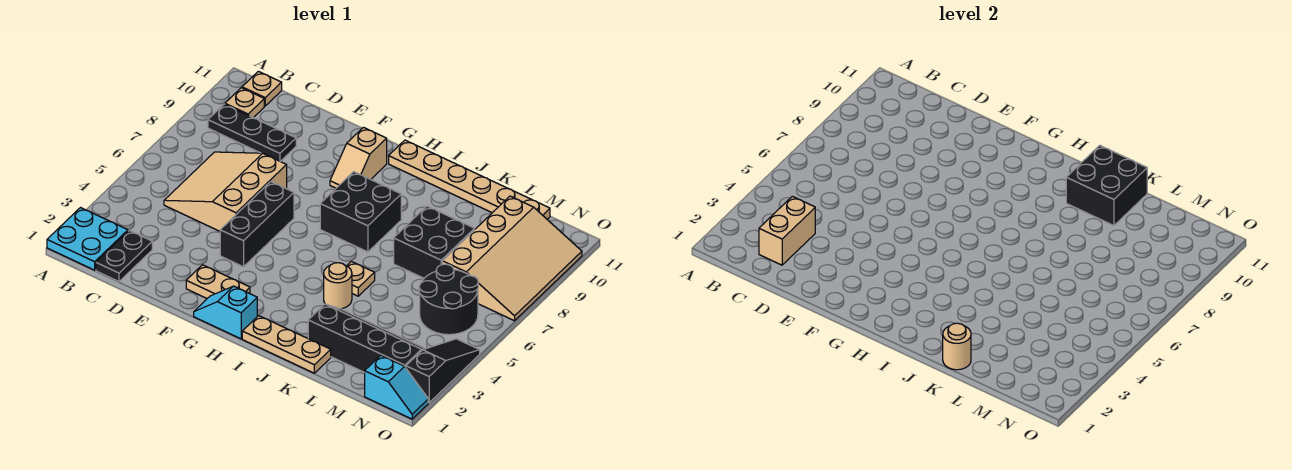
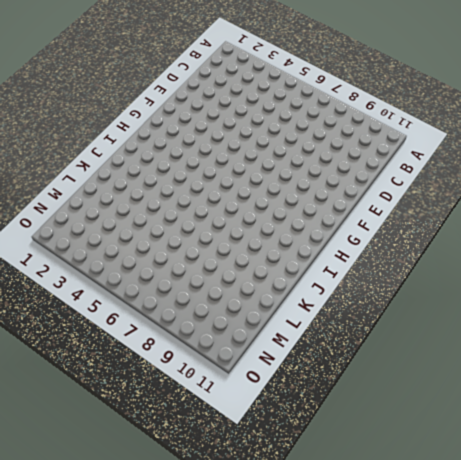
none -> cyan 2x2 plate [47,208,128,270]
none -> black 1x3 plate [208,104,296,162]
none -> tan 1x1 plate [225,88,264,118]

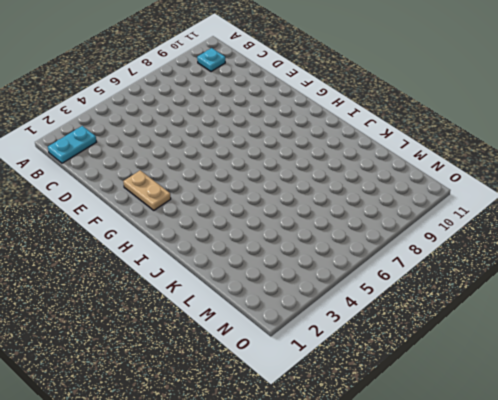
cyan 1x2 plate [48,126,96,163] -> cyan 2x2 plate [47,208,128,270]
cyan 1x1 plate [197,48,225,72] -> tan 1x1 plate [225,88,264,118]
none -> black 1x3 plate [208,104,296,162]
none -> tan 1x1 plate [242,71,282,106]
none -> black 1x2 plate [96,230,152,282]

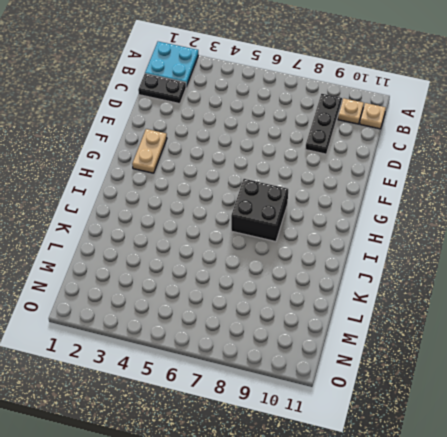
none -> tan 3x3 slope [164,152,287,231]
none -> black 1x3 brick [220,182,294,267]
none -> cyan 1x2 slope [194,286,257,339]

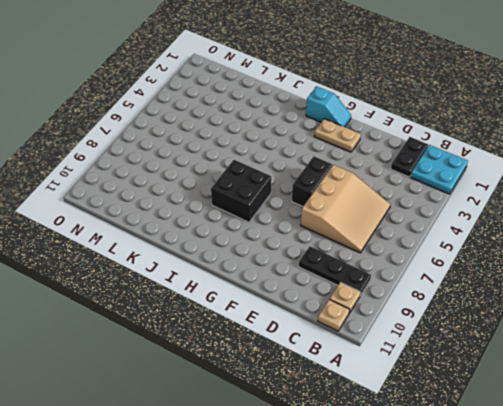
black 1x2 brick [292,156,332,206] -> black 1x3 brick [220,182,294,267]
none -> tan 1x2 slope [330,127,387,188]
none -> tan 1x6 plate [389,140,550,219]
none -> tan 1x3 plate [242,316,331,373]

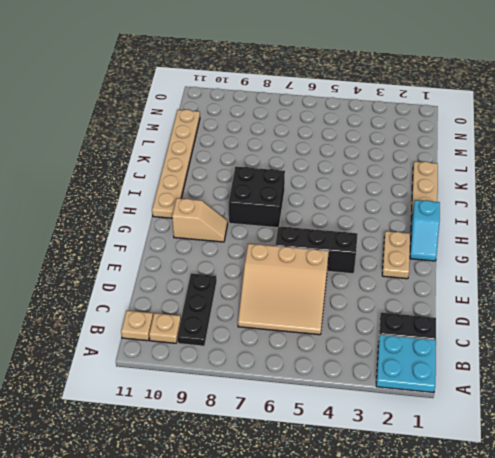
none -> tan 1x1 round brick [324,263,352,309]
none -> tan 1x1 plate [347,261,375,296]
none -> black 2x4 slope [308,304,425,373]

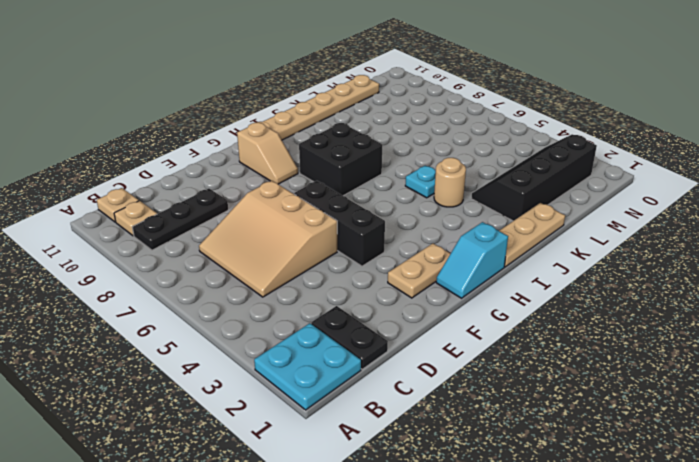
cyan 1x1 plate [405,166,436,198] -> tan 1x1 plate [347,261,375,296]
none -> black 2x2 brick [394,206,475,278]
none -> black 2x2 round brick [419,264,478,335]
none -> tan 3x4 slope [442,196,582,321]

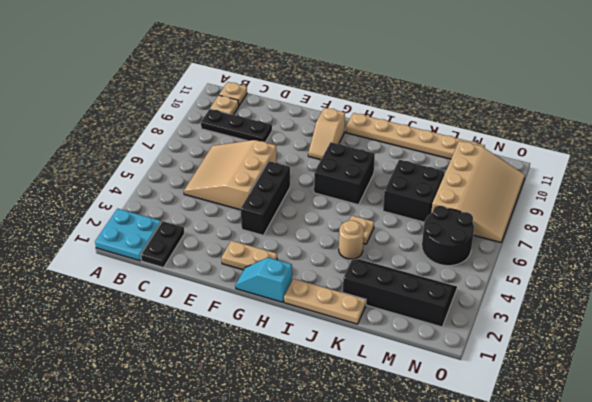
none -> cyan 1x2 slope [365,355,428,419]
none -> black 1x3 slope [406,339,480,403]
none -> tan 1x2 brick [759,196,815,265]

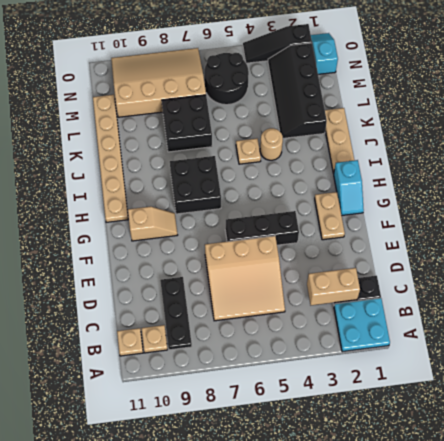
none -> black 2x2 brick [1066,145,1147,226]
none -> tan 1x1 round brick [943,323,971,370]

